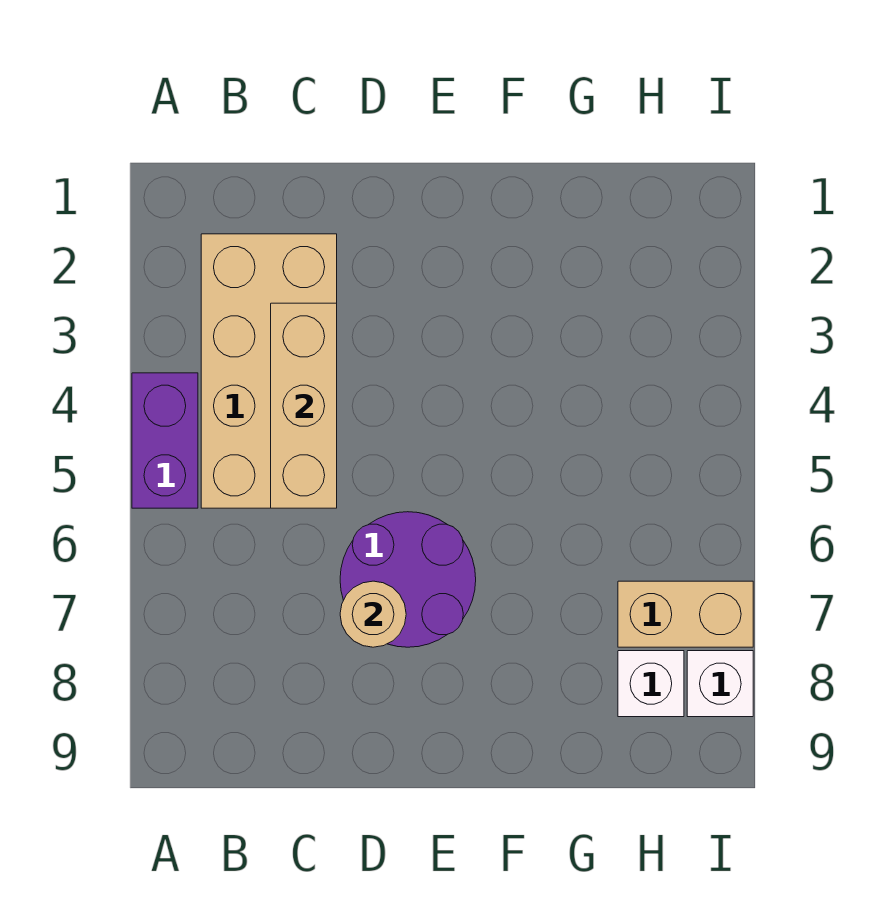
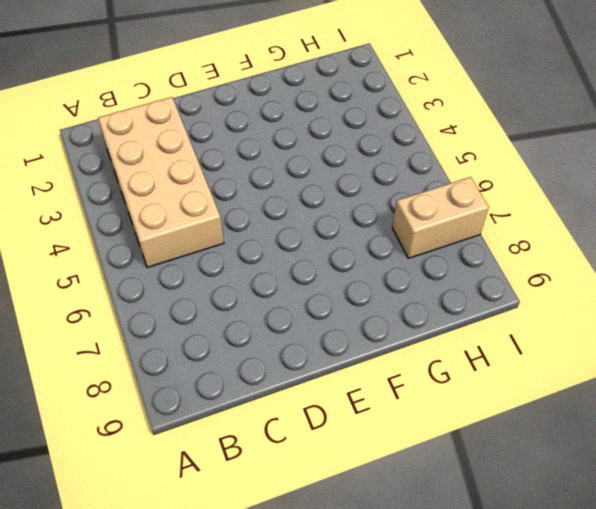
none -> purple 1x2 brick [132,373,198,508]
none -> purple 2x2 round brick [340,512,476,647]

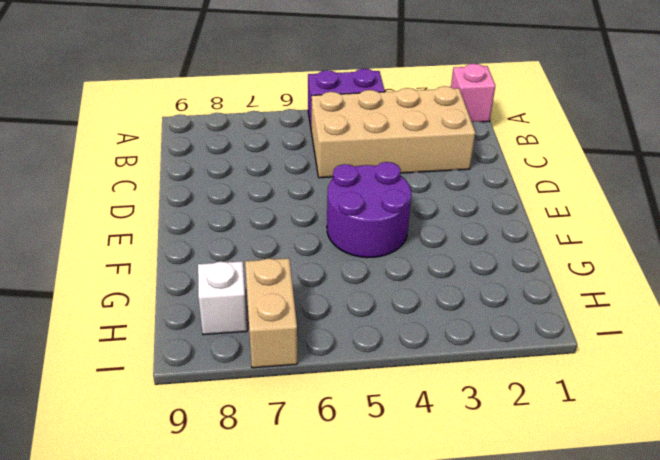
pink 1x1 brick [451,64,495,122] -> none
purple 2x2 round brick [327,162,411,258] -> purple 2x2 round brick moved to [340,512,476,647]
none -> white 1x1 brick [687,651,753,717]
none -> tan 1x3 brick [271,303,337,508]

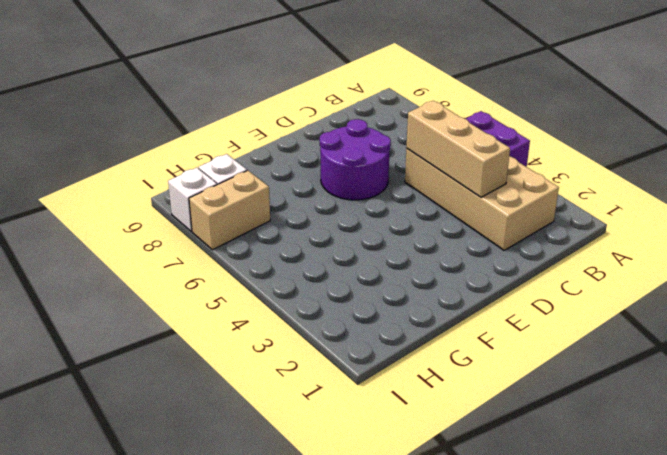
none -> tan 1x1 round brick [340,581,406,647]

